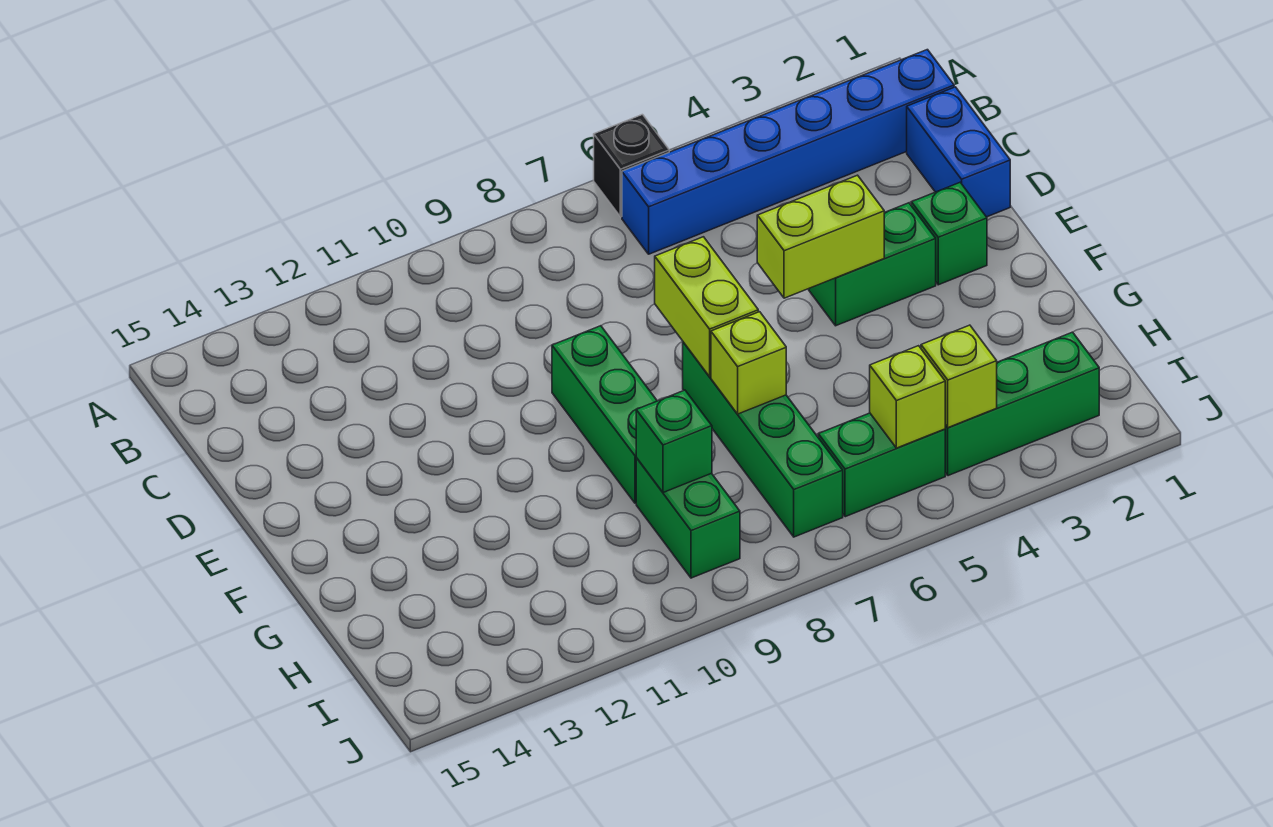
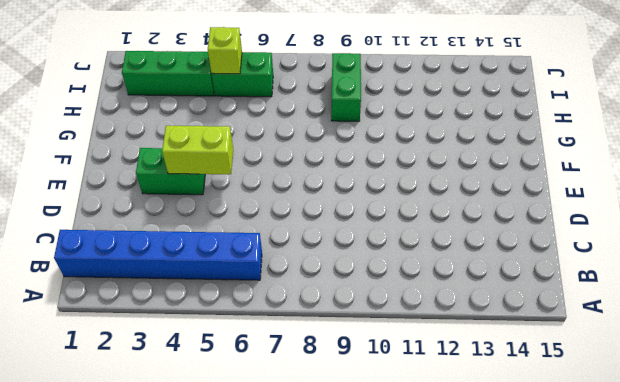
none -> black 1x1 brick [594,115,669,217]
none -> blue 1x2 brick [907,87,1010,217]
none -> green 1x1 brick [911,183,987,285]

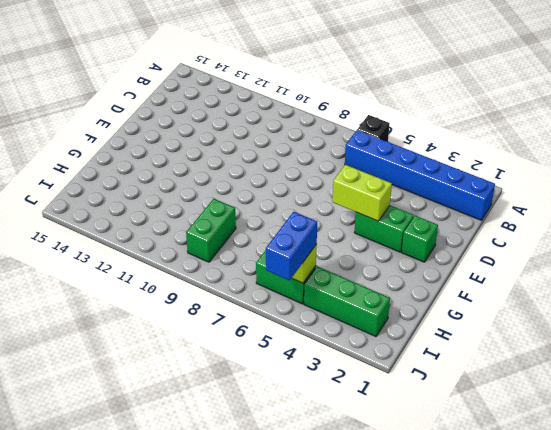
blue 1x2 brick [266,212,317,280] -> blue 1x2 brick moved to [907,87,1010,217]
none -> green 1x3 brick [552,326,657,503]
none -> green 1x4 brick [683,342,843,537]
none -> lime 1x2 brick [655,237,758,376]

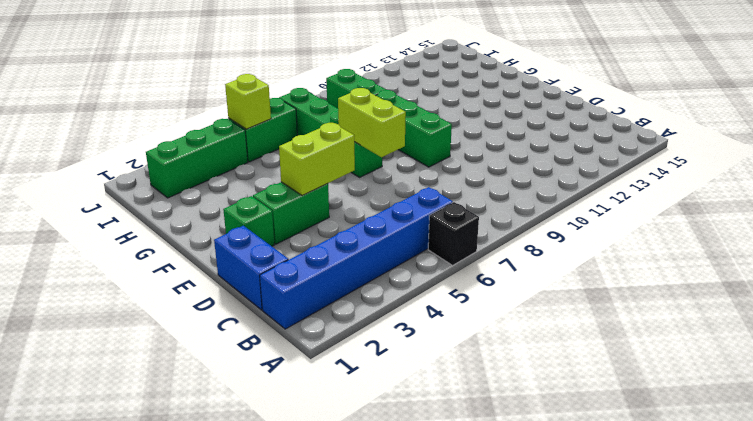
none -> lime 1x1 brick [711,312,786,414]
none -> green 1x1 brick [636,390,712,493]
none -> lime 1x1 brick [921,325,997,428]

